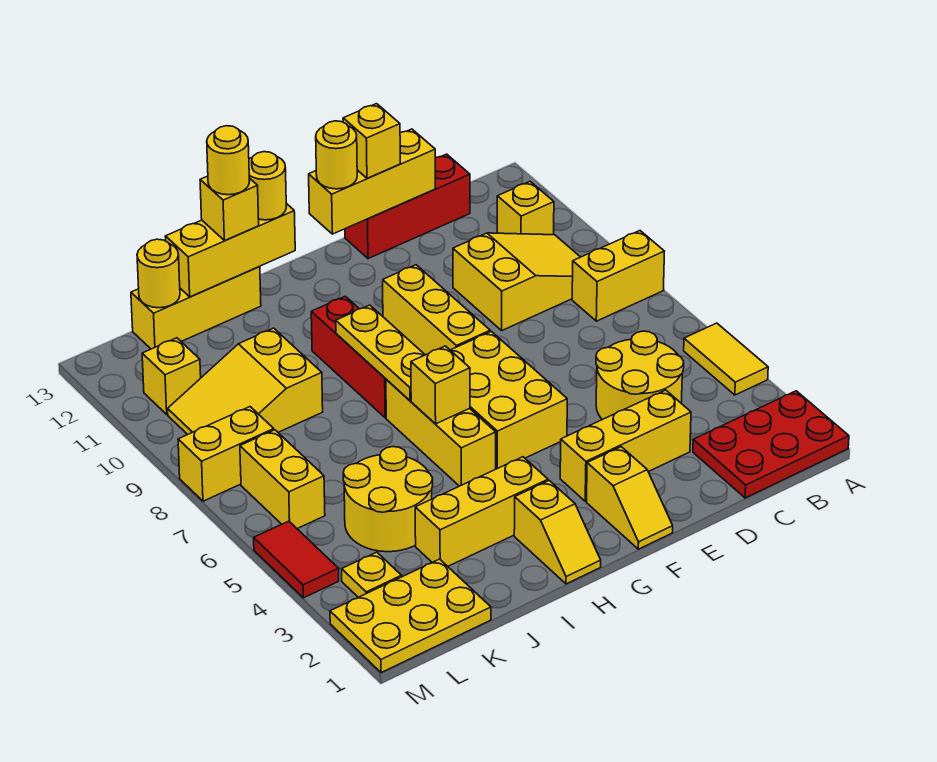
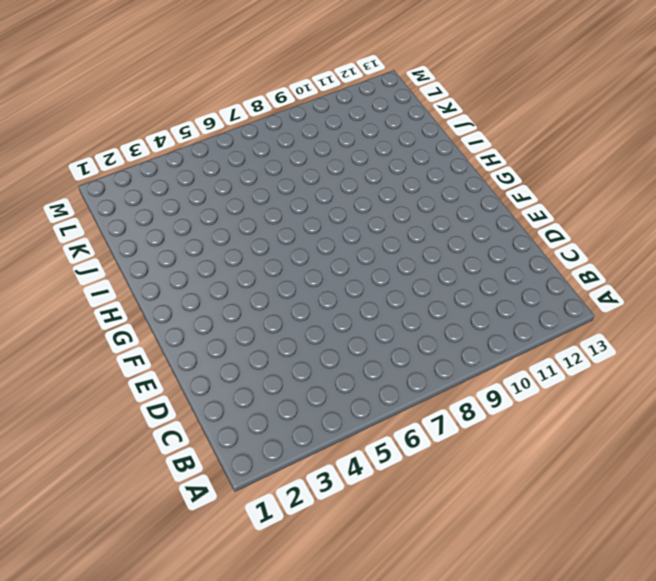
none -> red 2x3 plate [693,391,849,498]
none -> yellow 1x2 tile [684,323,768,395]
none -> yellow 1x2 brick [572,231,664,321]
none -> yellow 2x3 slope [453,233,580,330]

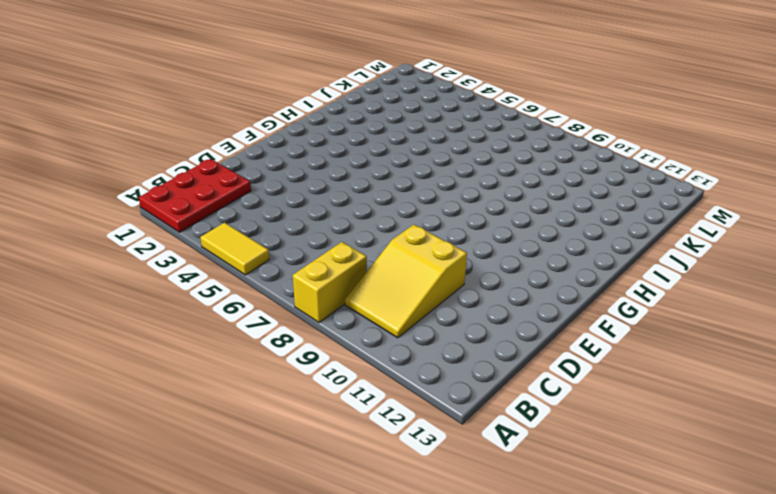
none -> yellow 1x1 brick [497,182,554,235]
none -> yellow 2x2 round brick [596,331,684,420]
none -> red 1x3 brick [345,154,470,259]
none -> yellow 1x3 brick [560,390,691,501]

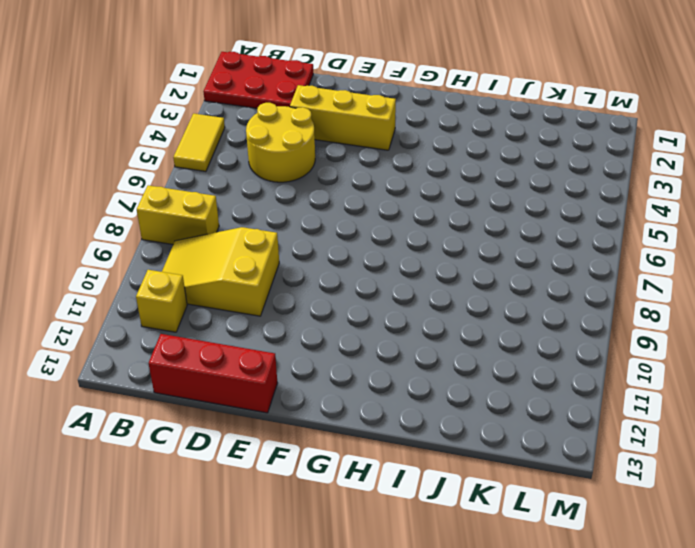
none -> yellow 1x2 slope [587,447,673,549]
none -> yellow 2x3 brick [451,331,567,469]
none -> yellow 1x3 brick [383,265,490,355]
none -> yellow 1x2 slope [514,481,601,584]

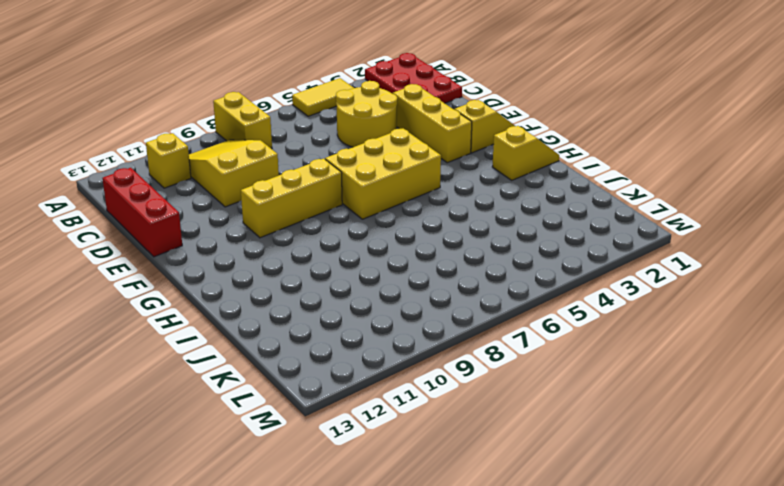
none -> yellow 1x3 brick [415,457,548,566]
none -> yellow 1x3 brick [386,380,496,486]
none -> red 1x3 brick [311,296,386,418]
none -> yellow 1x3 brick [131,267,261,349]

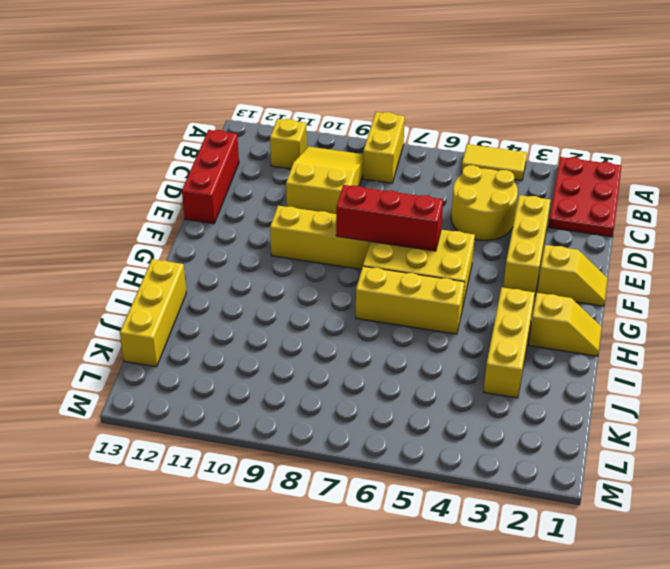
red 1x3 brick [336,185,443,251] -> red 1x3 brick moved to [311,296,386,418]
none -> yellow 2x2 round brick [343,447,433,552]
none -> yellow 2x3 slope [168,328,323,435]
none -> yellow 2x3 plate [330,559,491,673]
none -> yellow 1x1 plate [342,552,402,597]

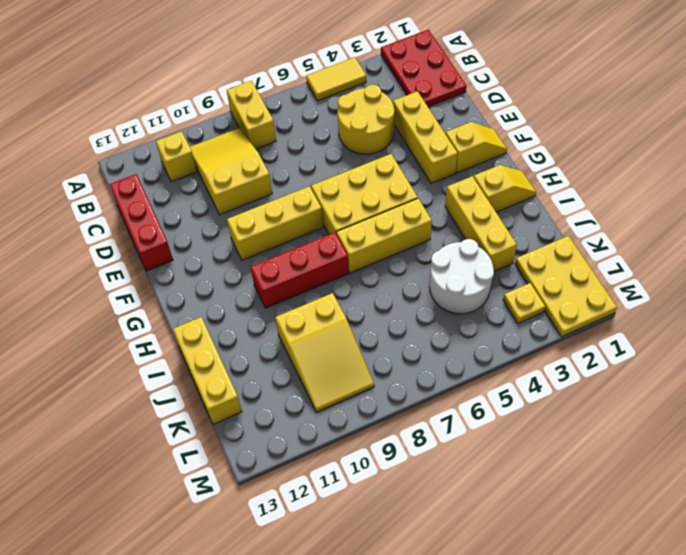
white 2x2 round brick [430,239,494,314] -> yellow 2x2 round brick [343,447,433,552]
none -> yellow 1x2 brick [240,430,325,529]
none -> yellow 1x2 brick [178,407,274,501]
none -> yellow 1x1 brick [142,338,201,414]
none -> red 1x2 tile [254,521,339,598]

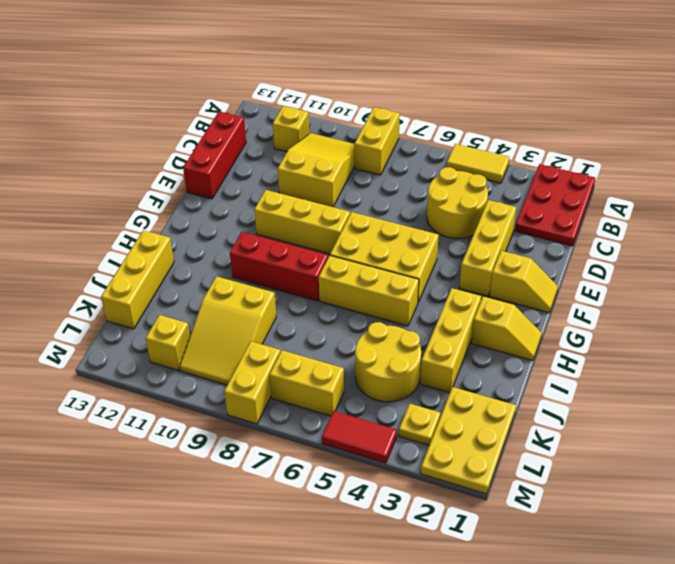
none -> yellow 1x3 brick [309,129,435,234]
none -> yellow 1x1 brick [411,346,470,424]
none -> yellow 1x3 plate [336,305,425,401]
none -> yellow 1x3 brick [165,203,295,297]

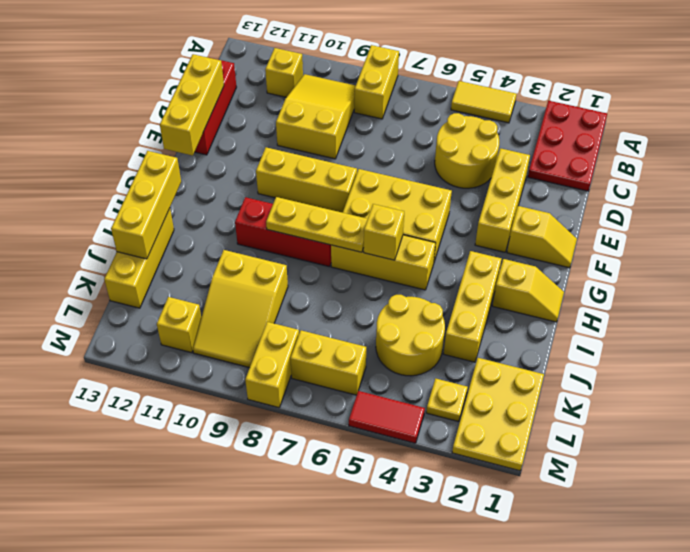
none -> yellow 1x1 round brick [137,239,180,308]
none -> yellow 1x1 brick [343,104,400,178]
none -> yellow 1x1 round brick [316,121,357,189]
none -> yellow 1x1 round brick [249,152,286,220]

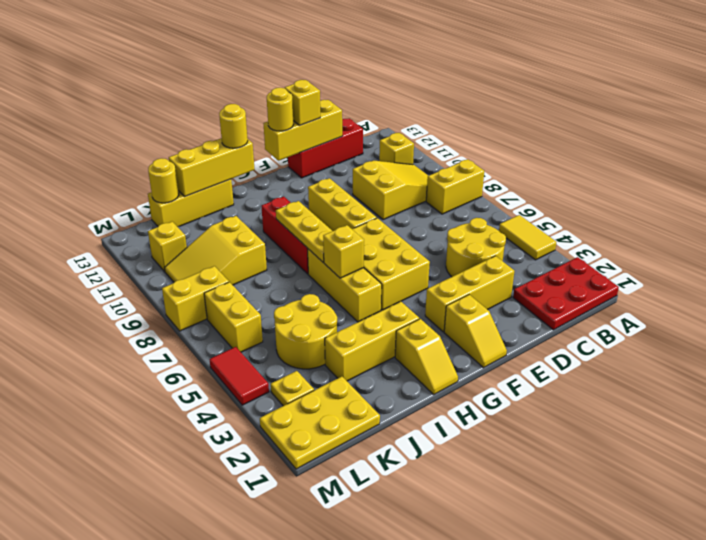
none -> yellow 1x1 brick [200,176,259,241]
none -> yellow 1x1 round brick [207,126,250,195]

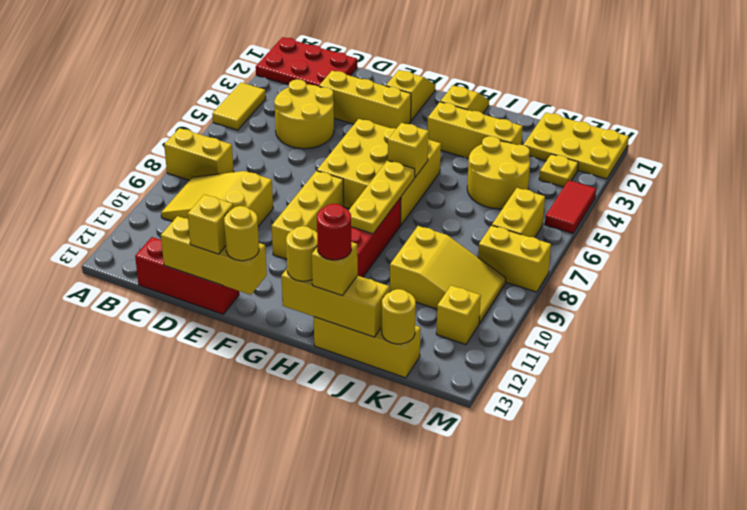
red 1x1 round brick [317,204,351,260] -> yellow 1x1 round brick [207,126,250,195]
none -> yellow 1x1 brick [497,182,554,235]

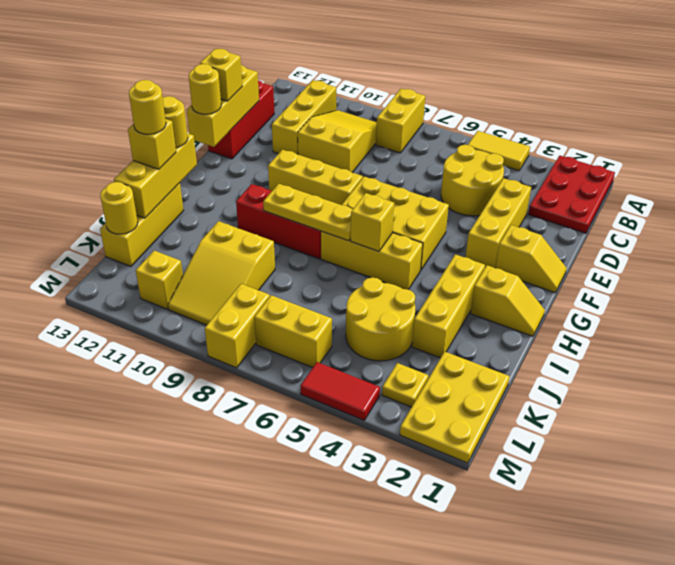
yellow 1x3 brick [272,80,336,154] -> yellow 1x1 brick [497,182,554,235]

